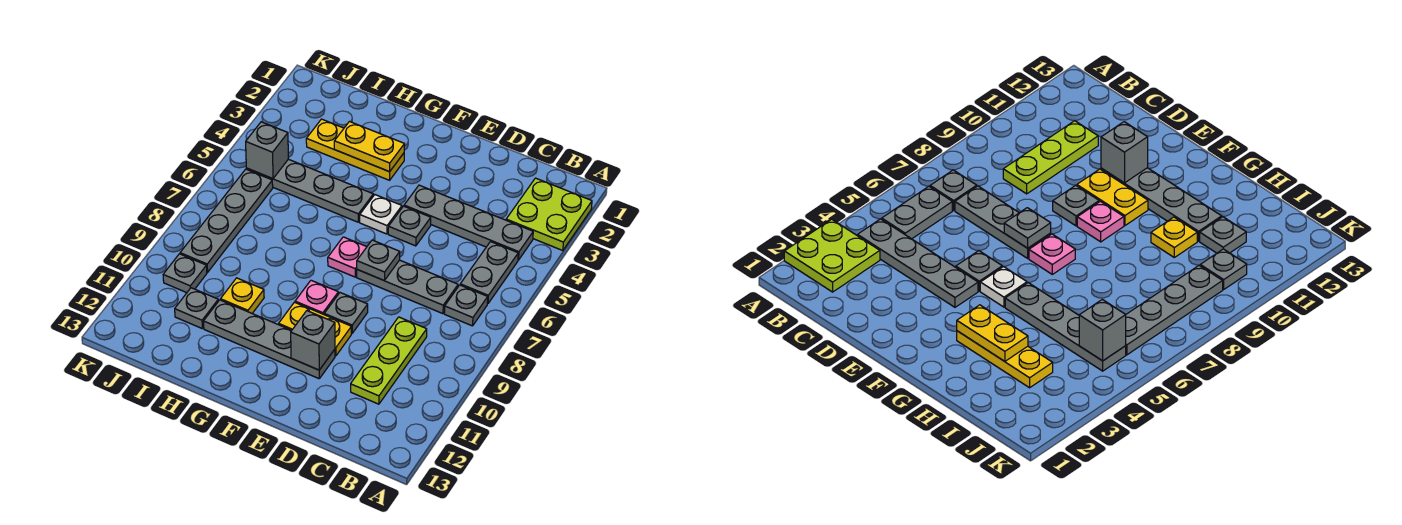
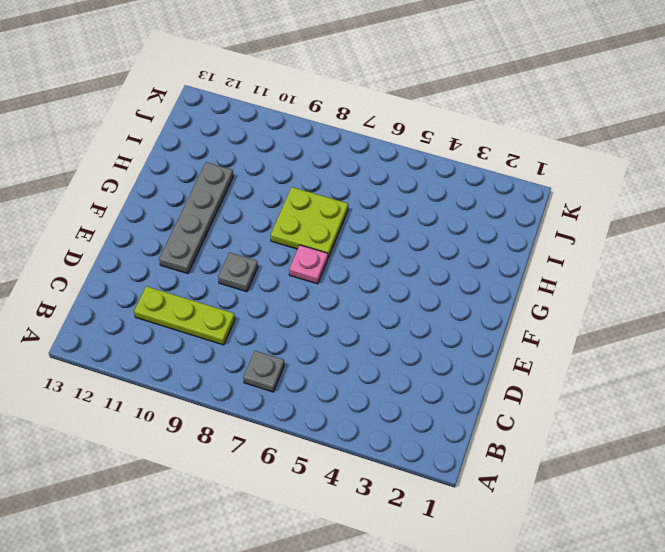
lime 2x2 plate [270,187,348,258] -> lime 2x2 plate moved to [506,178,592,251]
none -> grey 1x4 plate [404,185,533,260]
none -> grey 1x2 plate [460,242,518,304]
none -> grey 1x3 plate [357,260,458,314]

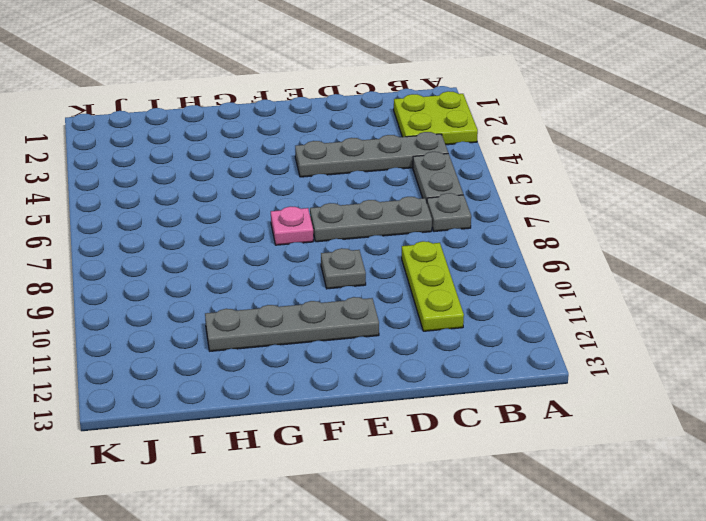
none -> grey 1x1 plate [388,206,431,246]
none -> yellow 1x2 plate [279,302,351,356]
none -> white 1x1 plate [360,195,402,234]

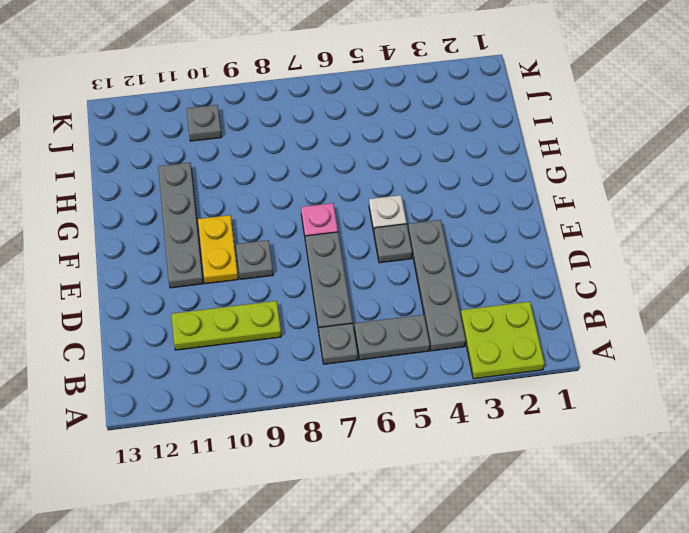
none -> pink 1x1 plate [295,280,338,314]
none -> yellow 1x3 plate [306,119,404,180]
none -> grey 1x4 plate [246,159,373,222]

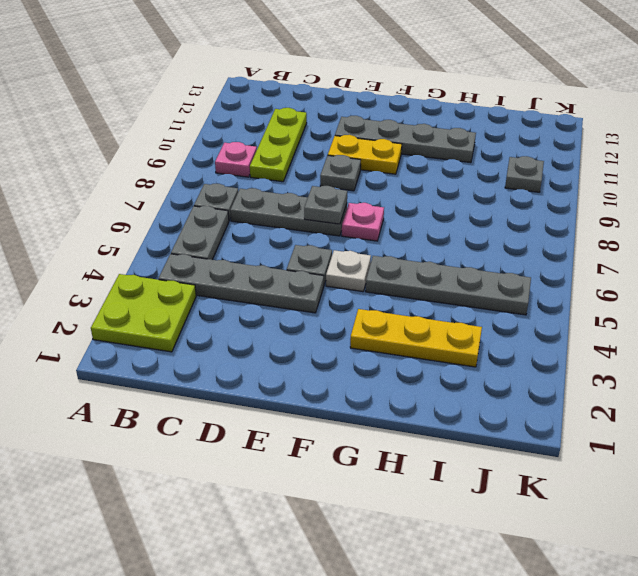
pink 1x1 plate [215,142,257,177] -> pink 1x1 plate moved to [295,280,338,314]
none -> yellow 1x1 plate [221,278,264,313]
none -> grey 1x1 plate [175,288,218,328]
none -> grey 1x4 plate [180,169,273,272]

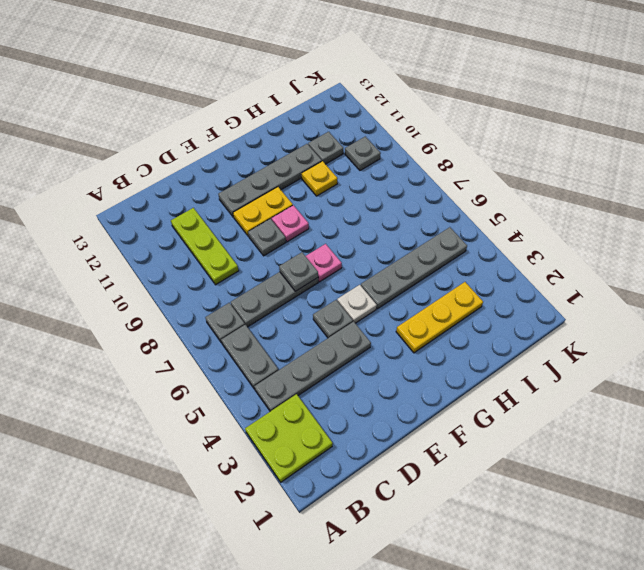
none -> grey 1x4 plate [180,169,273,272]
none -> grey 1x1 brick [291,311,335,370]
none -> yellow 1x2 plate [334,122,404,172]

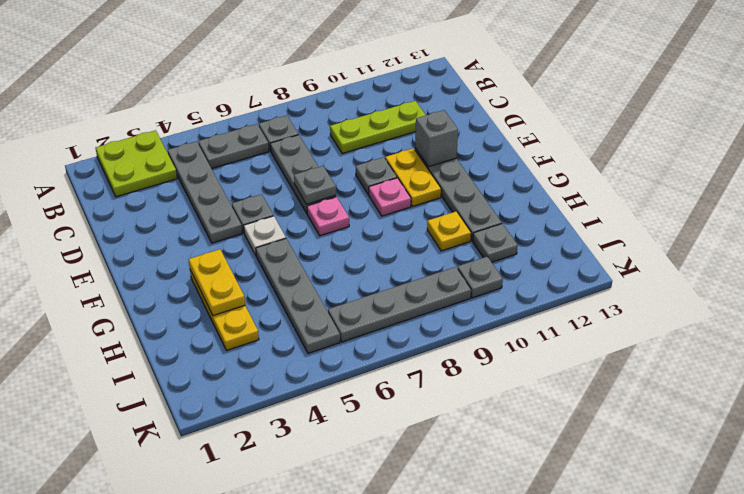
none -> grey 1x1 brick [246,122,288,179]

